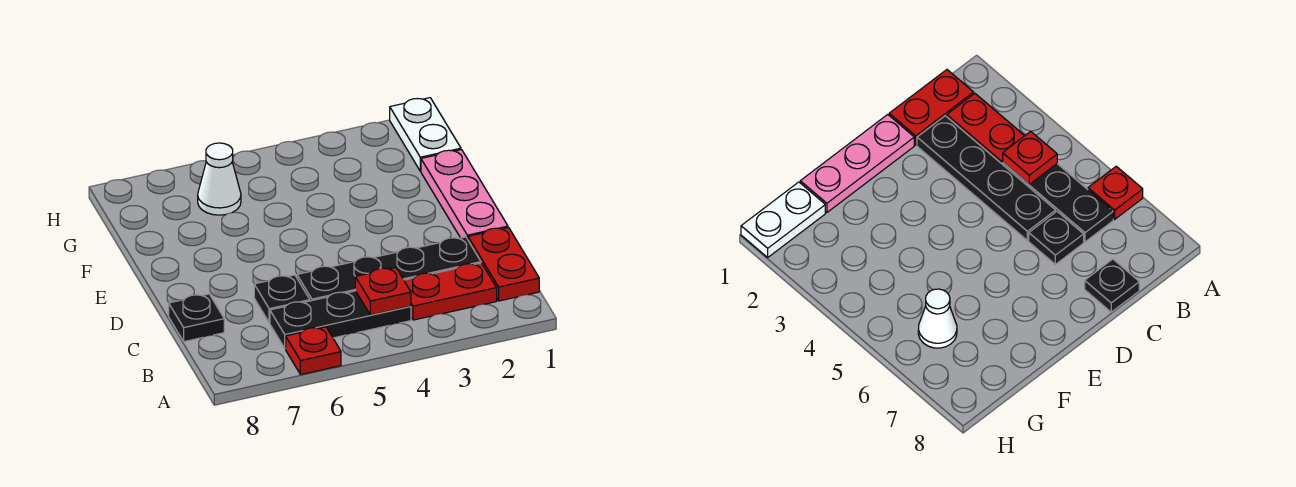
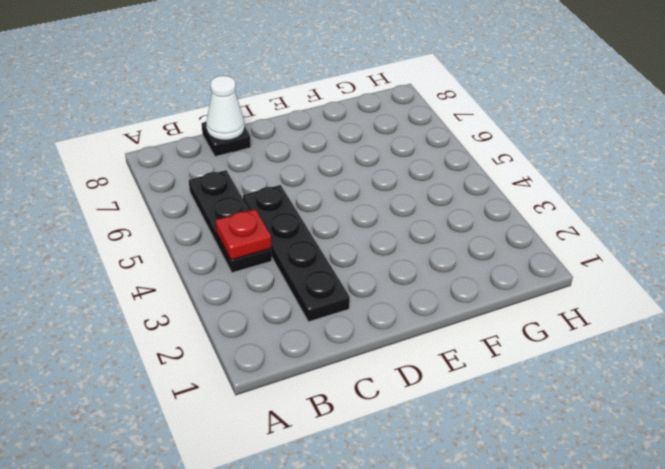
white 1x1 cone [206,76,245,140] -> white 1x1 cone moved to [198,143,241,215]
none -> red 1x1 plate [286,327,341,375]
none -> red 1x2 plate [468,228,539,301]

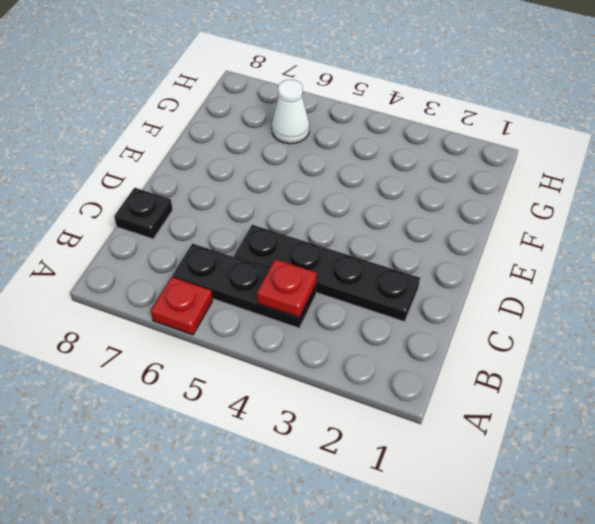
none -> red 1x2 plate [468,228,539,301]
none -> red 1x2 plate [404,263,497,320]

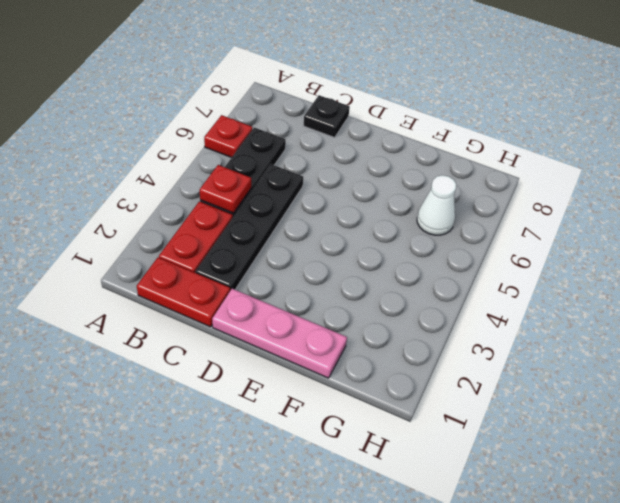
none -> black 1x1 plate [254,275,310,323]
none -> white 1x2 plate [390,98,461,171]

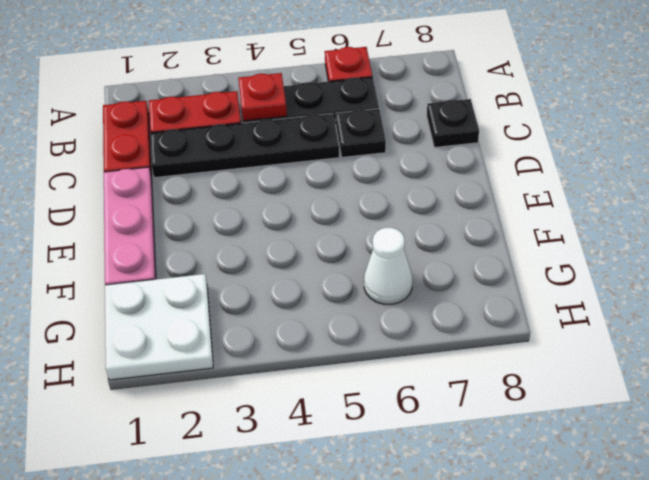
white 2x2 plate [105,274,213,380] -> white 1x2 plate [390,98,461,171]

